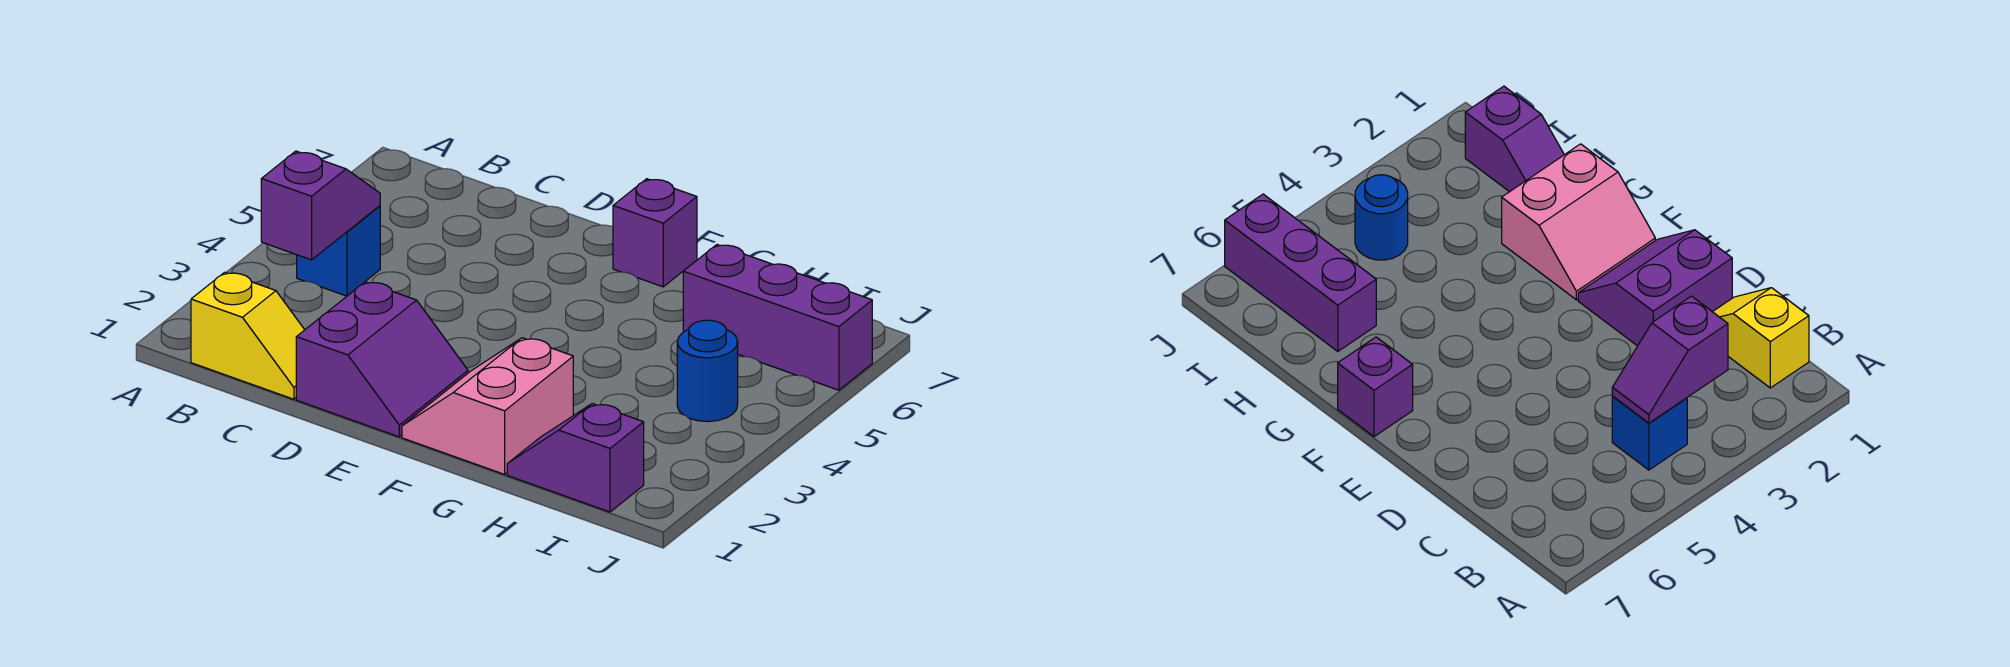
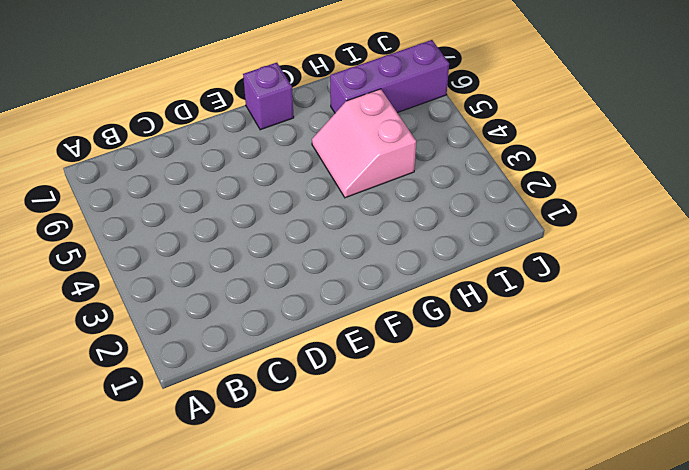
pink 2x2 slope [312,89,416,198] -> pink 2x2 slope moved to [402,338,573,474]
none -> yellow 1x2 slope [191,272,304,399]
none -> blue 1x1 brick [297,206,380,296]

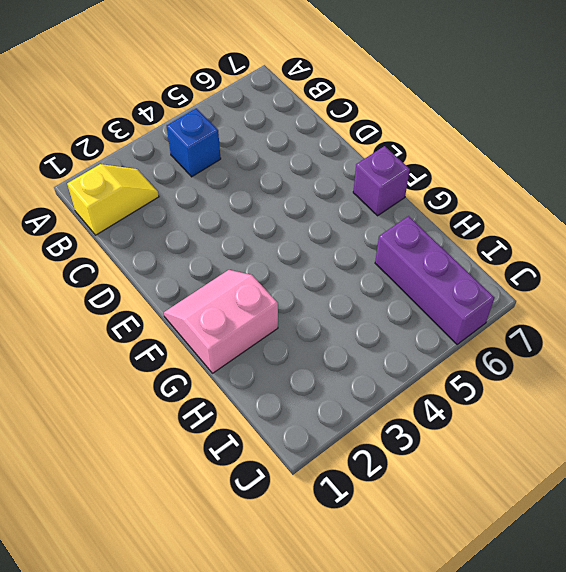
yellow 1x2 slope [67,164,159,235] -> yellow 1x2 slope turned to [191,272,304,399]
none -> purple 2x2 slope [296,282,468,437]
none -> purple 1x2 slope [507,403,644,512]

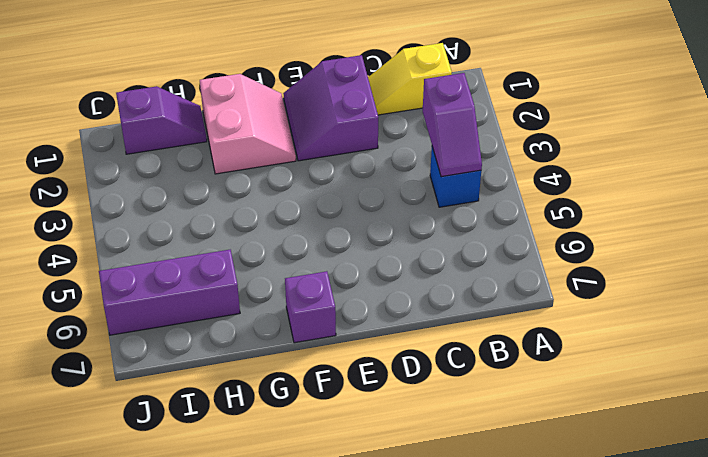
none -> blue 1x1 round brick [677,320,738,422]

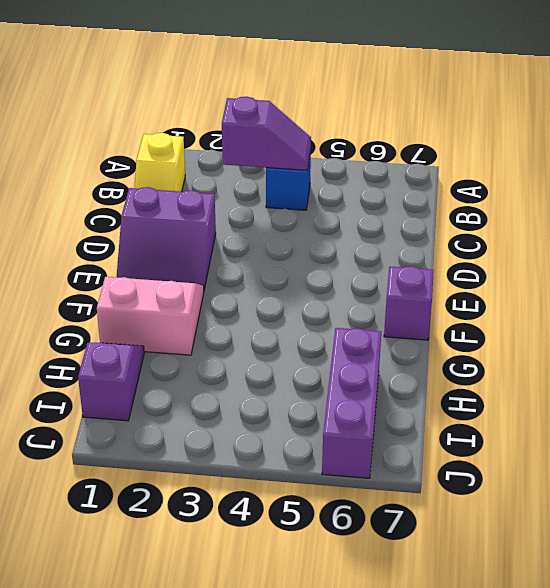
none -> blue 1x1 round brick [677,320,738,422]

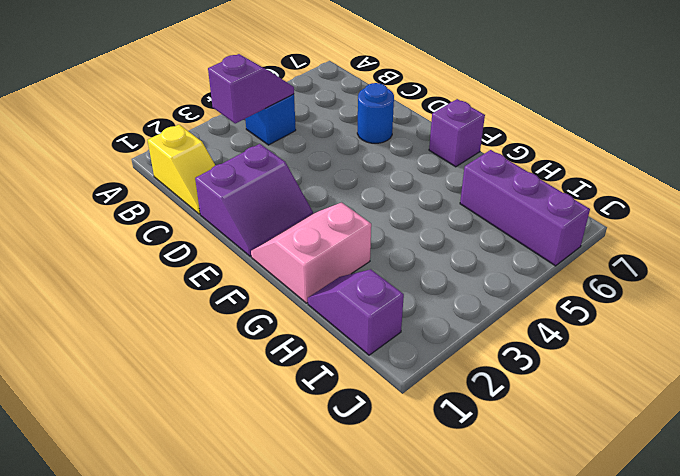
blue 1x1 round brick [357,83,394,143] -> blue 1x1 round brick moved to [677,320,738,422]

